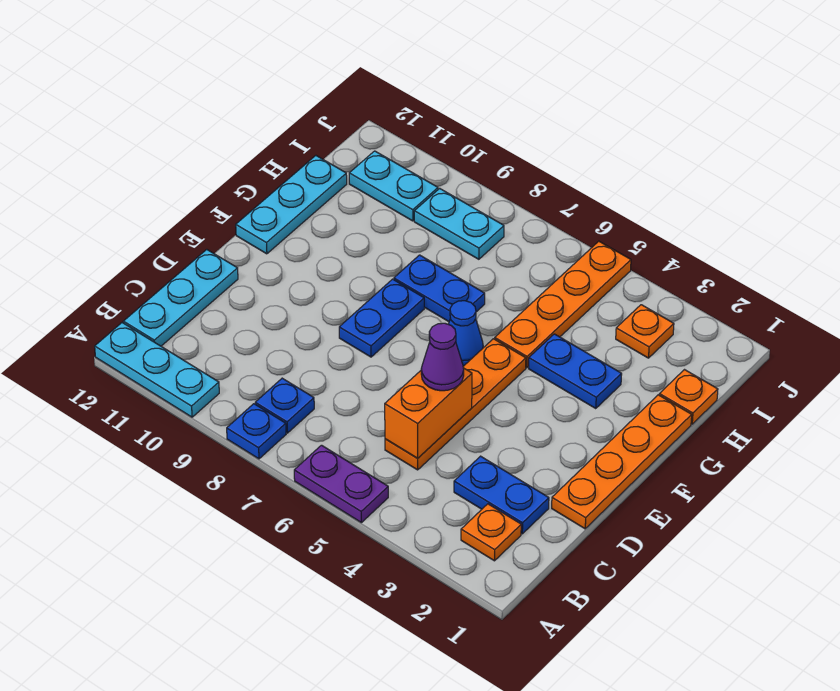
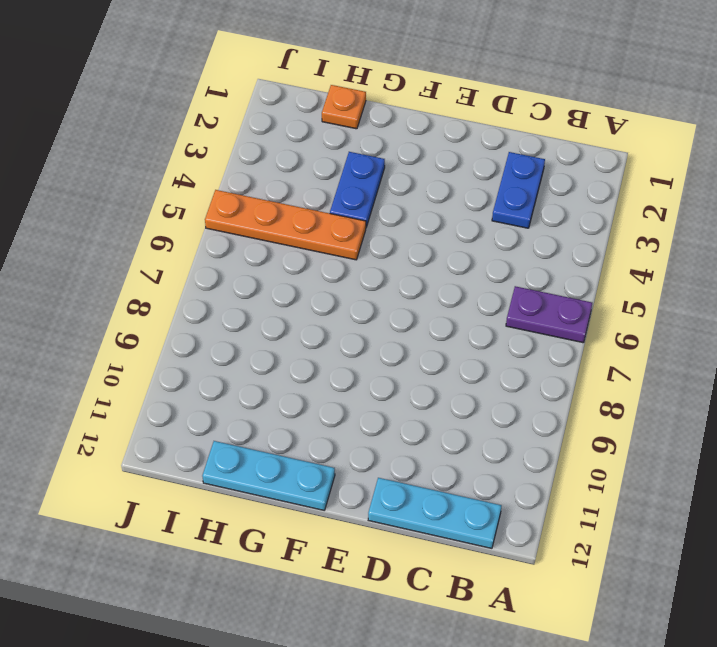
purple 1x2 plate [506,286,592,343] -> purple 1x2 plate turned to [294,445,388,523]
none -> blue 1x1 plate [227,404,286,459]
none -> cyan 1x3 plate [95,323,219,417]
none -> orange 1x1 plate [461,504,521,561]

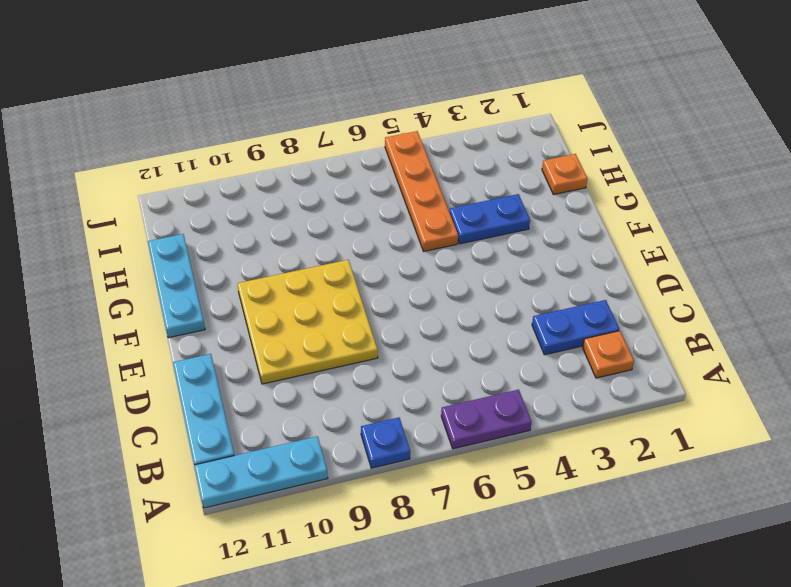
yellow 3x3 plate [237,260,378,384] -> blue 1x2 plate [339,279,424,357]
none -> blue 1x1 plate [255,378,314,433]
none -> orange 1x4 plate [385,339,526,470]
none -> orange 1x4 plate [552,395,692,529]

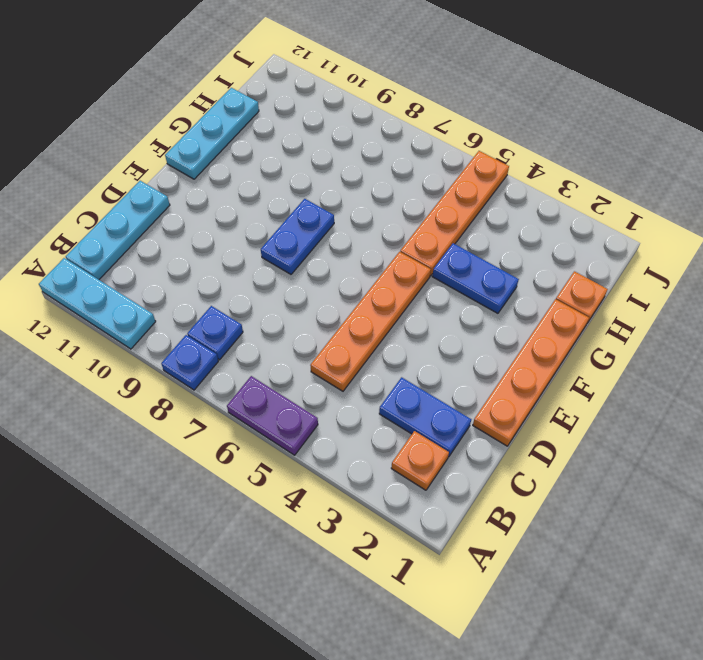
none -> blue 1x1 cone [448,301,483,366]
none -> blue 1x2 plate [394,255,485,322]
none -> orange 1x1 plate [616,305,674,358]

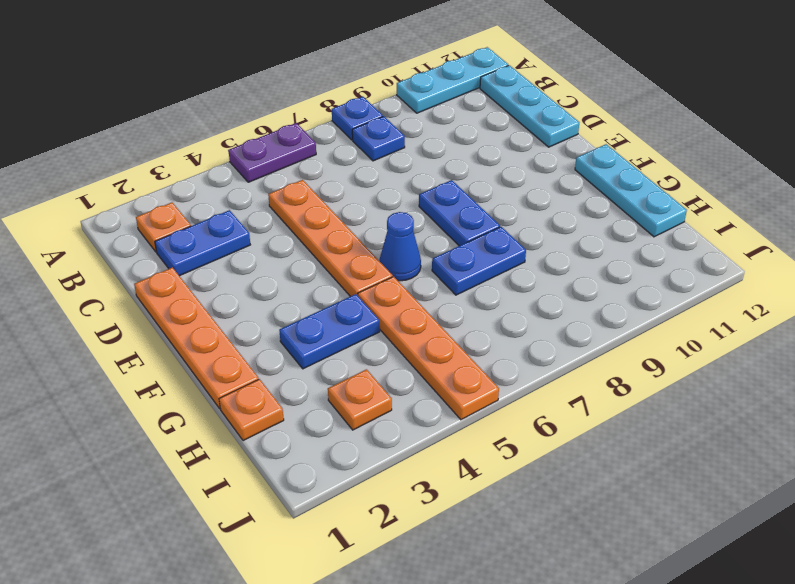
none -> cyan 1x2 plate [414,188,504,259]
none -> cyan 1x2 plate [349,151,438,221]
none -> orange 1x2 brick [385,368,472,458]

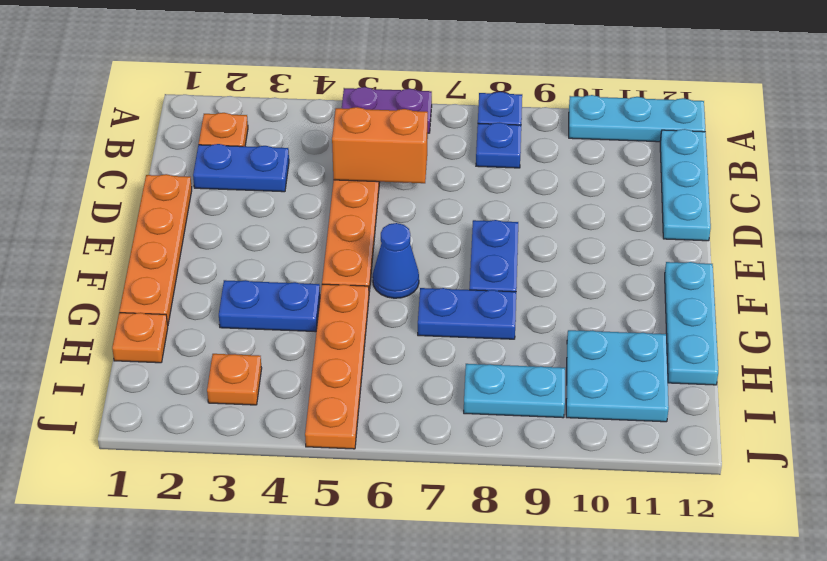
orange 1x2 brick [332,107,428,183] -> orange 1x2 brick turned to [385,368,472,458]
cyan 2x2 plate [566,330,669,422] -> cyan 1x2 plate [349,151,438,221]
none -> purple 1x1 cone [421,323,464,391]

